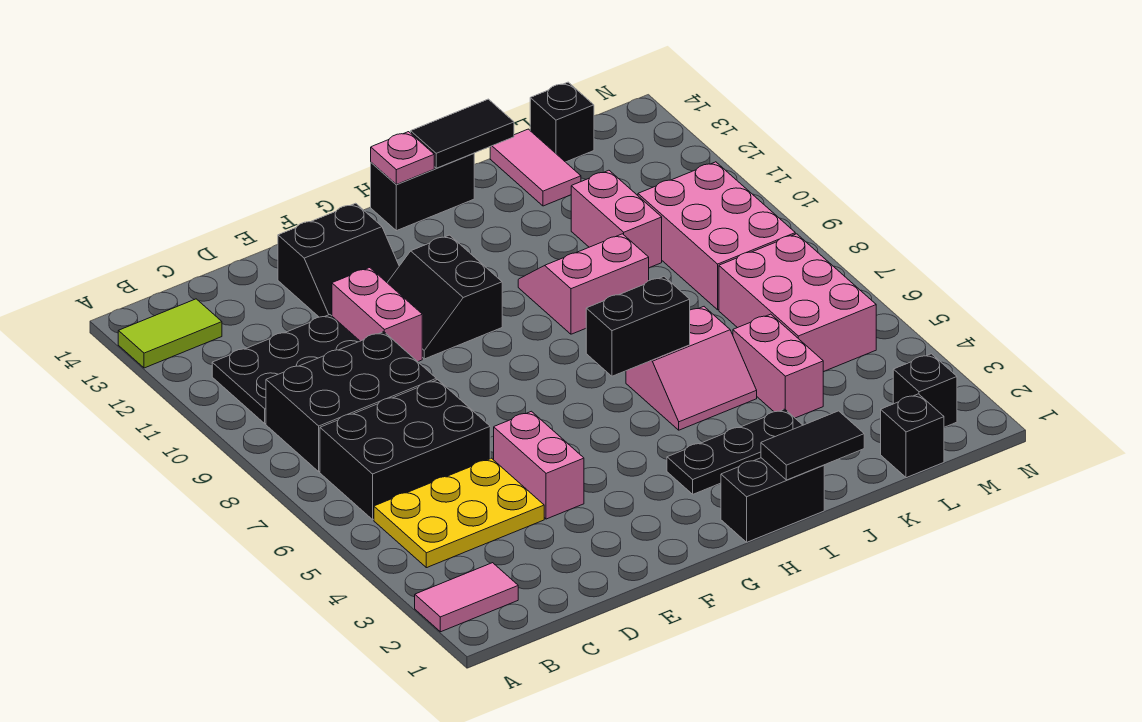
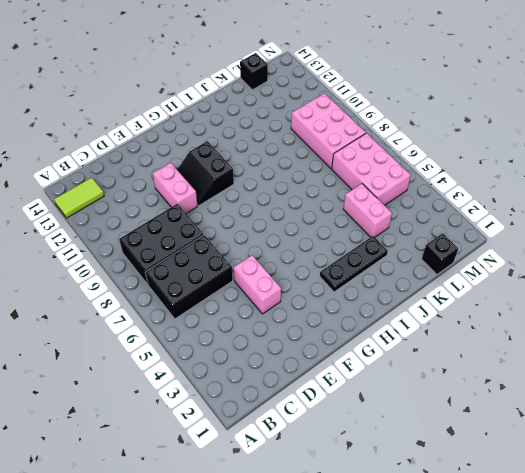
none -> pink 1x2 tile [415,563,518,632]
none -> yellow 2x3 plate [374,458,544,568]
none -> black 2x3 plate [212,315,359,424]

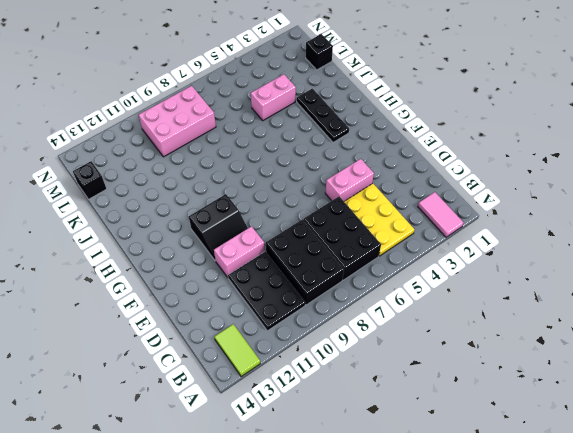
none -> black 2x2 slope [278,203,399,317]
none -> black 1x2 brick [721,458,824,542]
none -> black 1x2 brick [371,153,474,231]

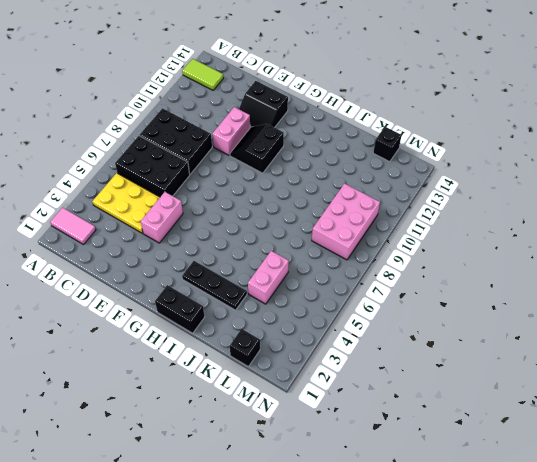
none -> black 2x3 plate [212,315,359,424]
none -> black 1x2 brick [371,153,474,231]
none -> pink 2x2 slope [626,307,757,430]

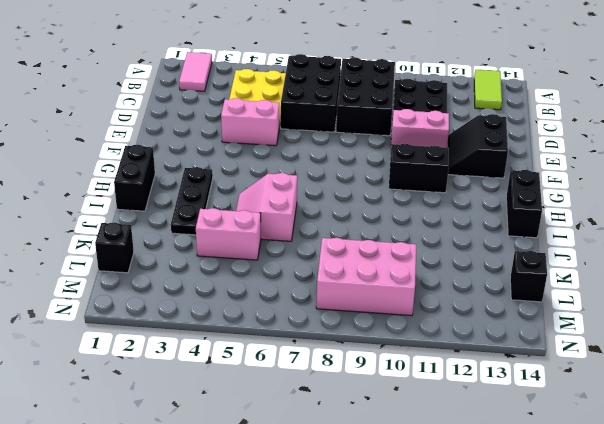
none -> pink 2x2 slope [518,234,649,334]
none -> pink 1x2 brick [571,170,662,268]
none -> pink 1x2 tile [490,129,581,206]

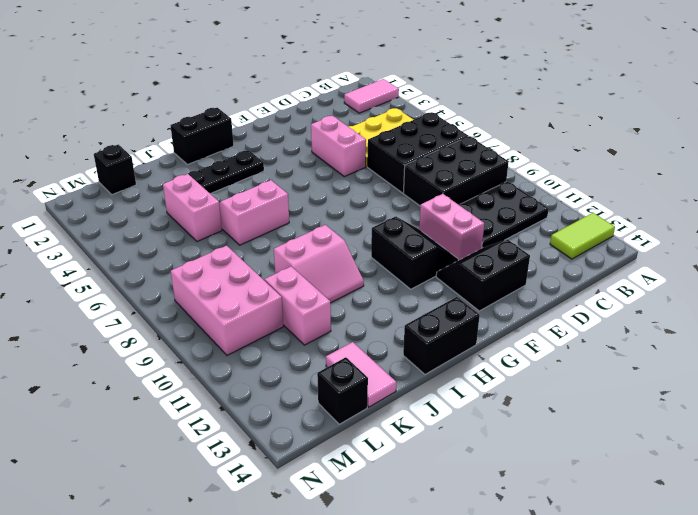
none -> pink 2x3 brick [719,234,876,372]
none -> black 1x1 brick [893,354,957,427]
none -> black 1x2 brick [586,277,690,376]

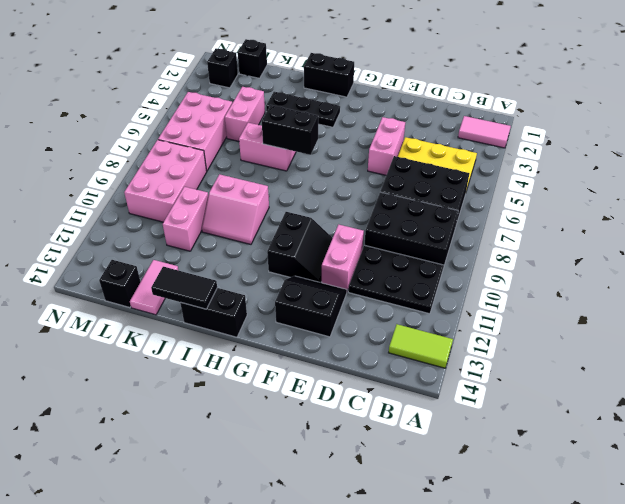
none -> pink 1x1 plate [371,132,434,184]
none -> black 1x2 tile [761,411,864,480]

